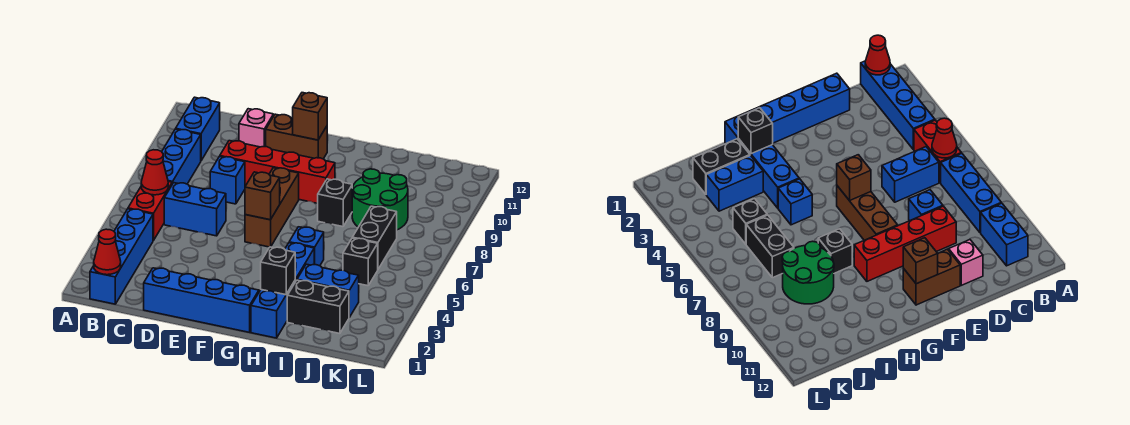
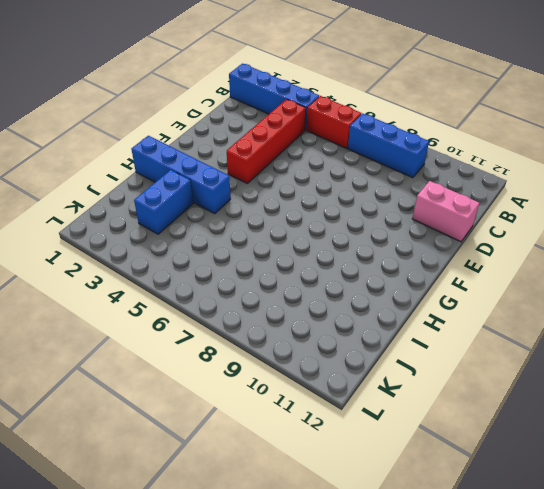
red 1x4 brick [227,99,306,183] -> red 1x4 brick moved to [220,141,335,203]
pink 1x2 brick [412,181,479,242] -> pink 1x1 brick [239,109,274,147]
none -> blue 1x2 brick [176,97,220,160]
none -> blue 1x2 brick [164,183,226,236]
none -> blue 1x4 brick [144,268,259,332]

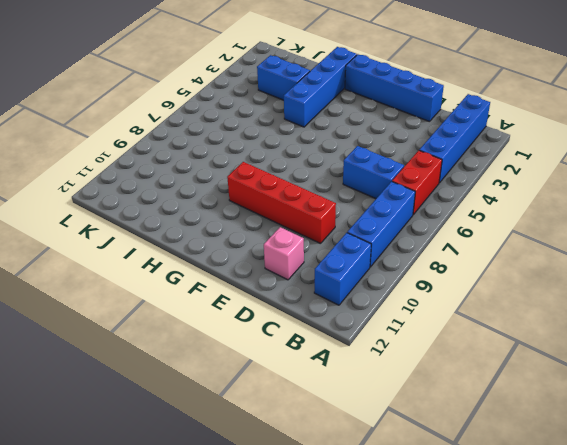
none -> blue 1x1 brick [210,156,245,204]
none -> brown 1x2 brick [266,114,327,159]
none -> brown 1x3 brick [245,168,299,247]

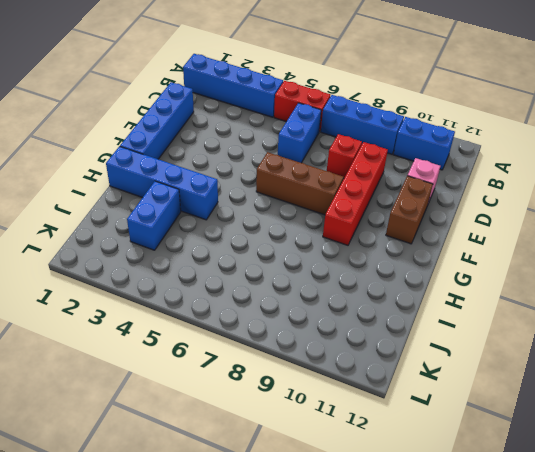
red 1x1 brick [327,134,362,178] -> blue 1x1 brick [210,156,245,204]
none -> blue 1x1 brick [289,227,324,266]
none -> black 1x1 brick [318,179,352,227]
none -> black 1x2 brick [287,280,349,334]

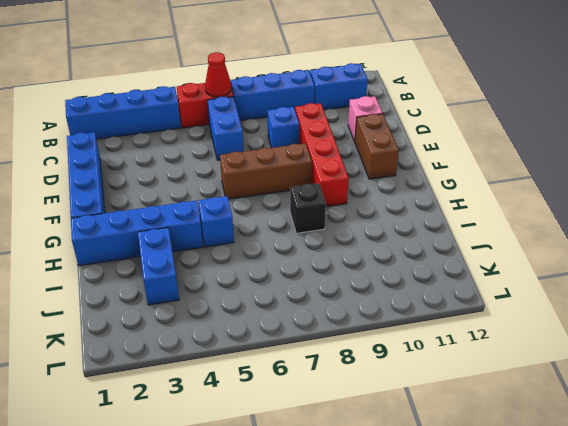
none -> black 1x2 brick [287,280,349,334]
none -> green 2x2 round brick [352,169,408,230]
none -> black 1x1 brick [343,238,378,286]

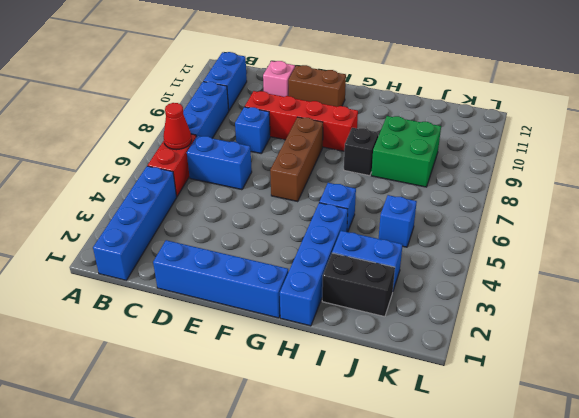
green 2x2 brick [371,116,441,187] -> green 2x2 round brick [352,169,408,230]
blue 1x1 brick [379,195,417,247] -> black 1x1 brick [343,238,378,286]
none -> black 1x2 brick [352,206,397,269]
none -> red 1x1 cone [94,229,121,275]
none -> brown 1x1 brick [245,172,280,220]

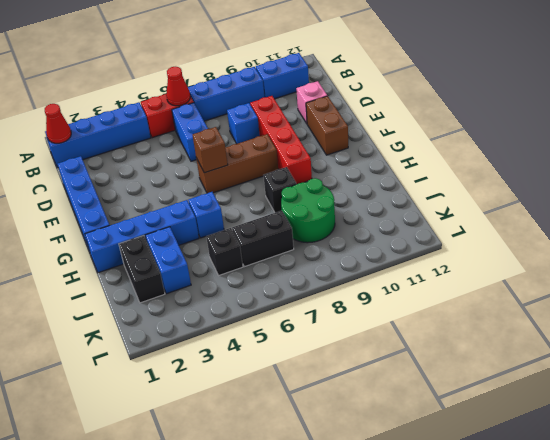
none -> brown 1x1 brick [293,93,327,140]
none -> black 1x1 brick [261,247,295,295]

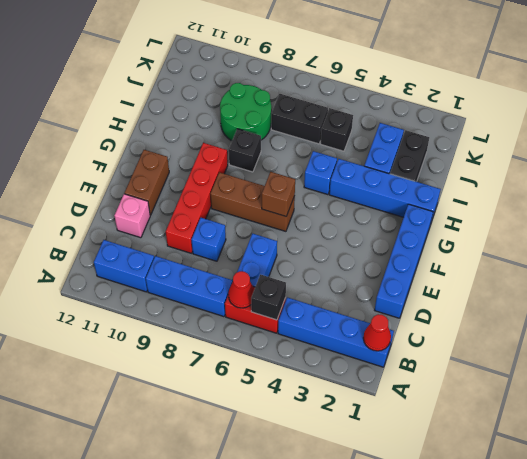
black 1x1 brick [251,275,286,320] -> black 1x1 brick moved to [261,247,295,295]
none -> brown 1x1 brick [293,93,327,140]

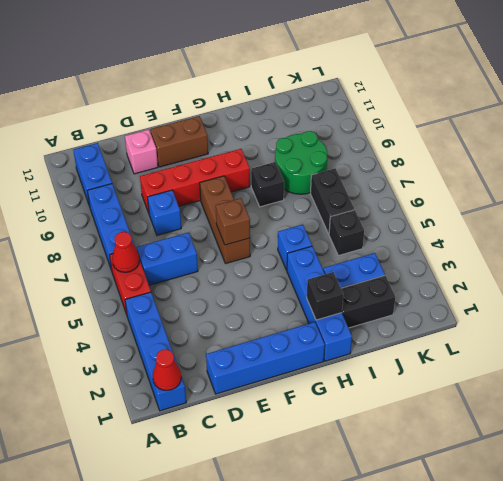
none -> brown 1x1 brick [293,93,327,140]

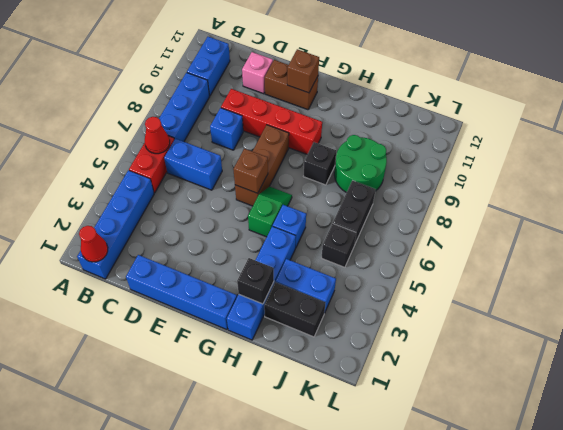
green 1x2 slope [248,186,292,237] -> none

